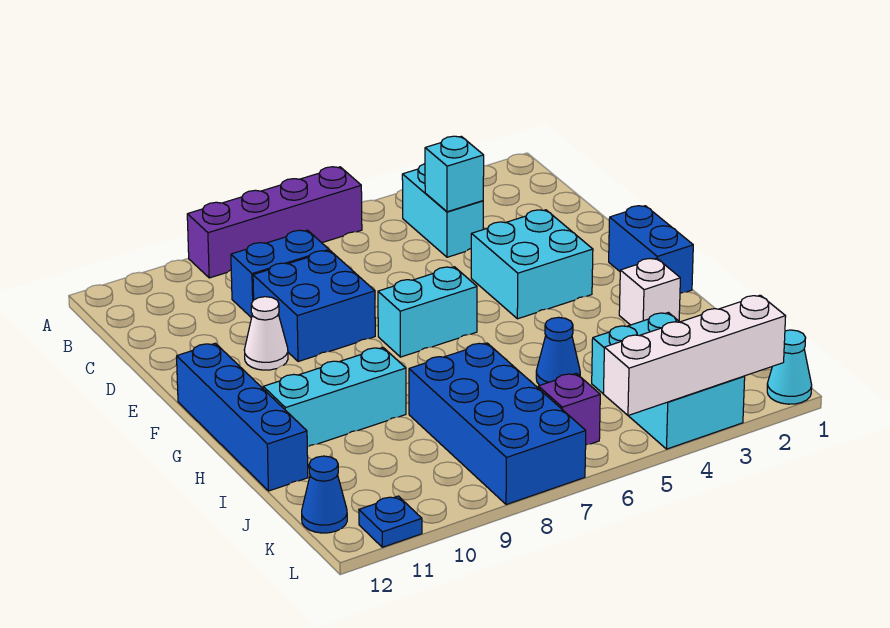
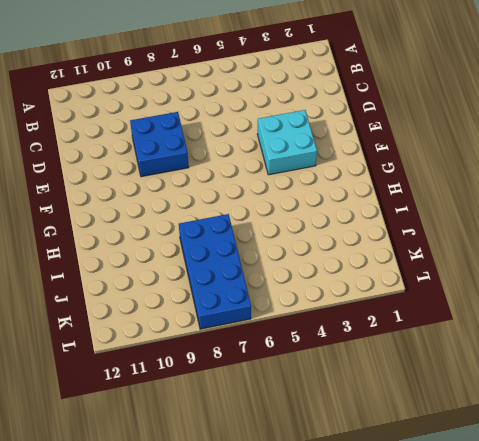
none -> purple 1x4 brick [187,167,362,278]
none -> cyan 1x2 brick [402,164,483,257]
none -> blue 1x2 brick [231,230,329,318]

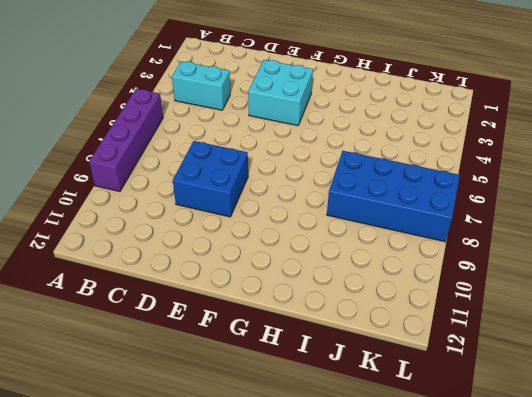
none -> blue 1x2 brick [231,230,329,318]
none -> white 1x1 cone [244,297,288,370]
none -> blue 1x2 brick [609,206,693,293]

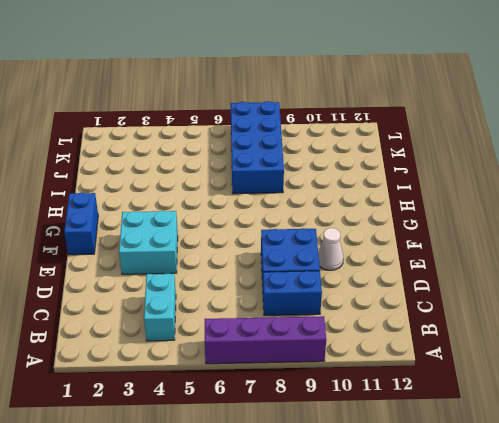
none -> cyan 1x2 brick [378,267,477,357]
none -> blue 1x4 brick [177,343,308,491]
none -> white 1x1 brick [619,258,680,325]

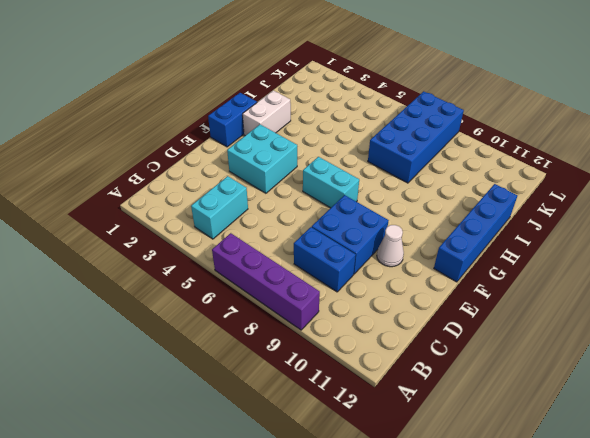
white 1x2 brick [243,91,291,136] -> white 1x1 brick [619,258,680,325]
none -> cyan 1x3 brick [263,347,406,447]
none -> blue 1x1 cone [536,317,580,385]
none -> cyan 2x3 brick [592,313,745,449]

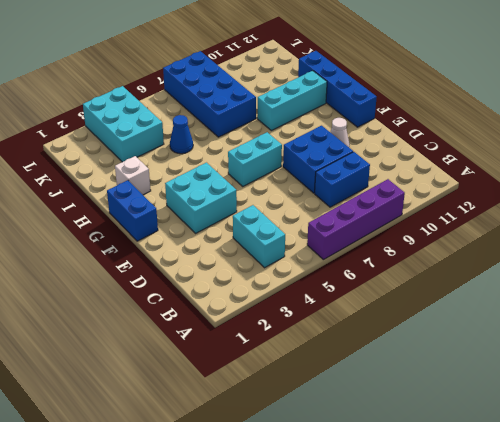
none -> purple 1x1 brick [538,373,600,445]
none -> blue 1x1 cone [302,456,347,533]
none -> cyan 1x1 cone [767,330,812,404]

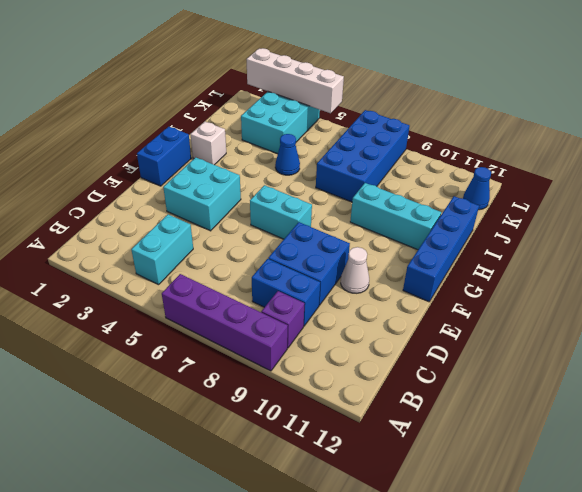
purple 1x1 brick [261,291,304,348] -> purple 1x1 brick moved to [538,373,600,445]
none -> cyan 1x1 cone [767,330,812,404]
none -> blue 1x1 plate [359,496,422,547]
none -> cyan 1x1 brick [425,136,484,212]

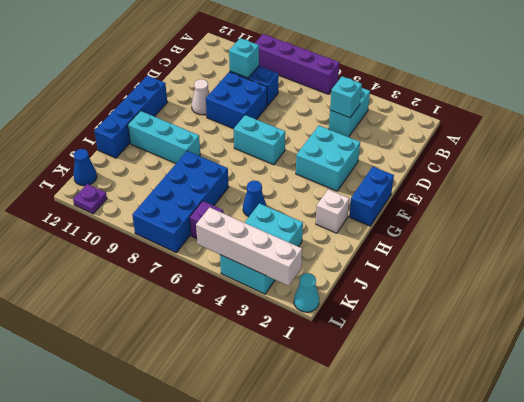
cyan 1x1 brick [229,38,259,78] -> none
purple 1x1 plate [73,184,107,214] -> blue 1x1 plate [359,496,422,547]

